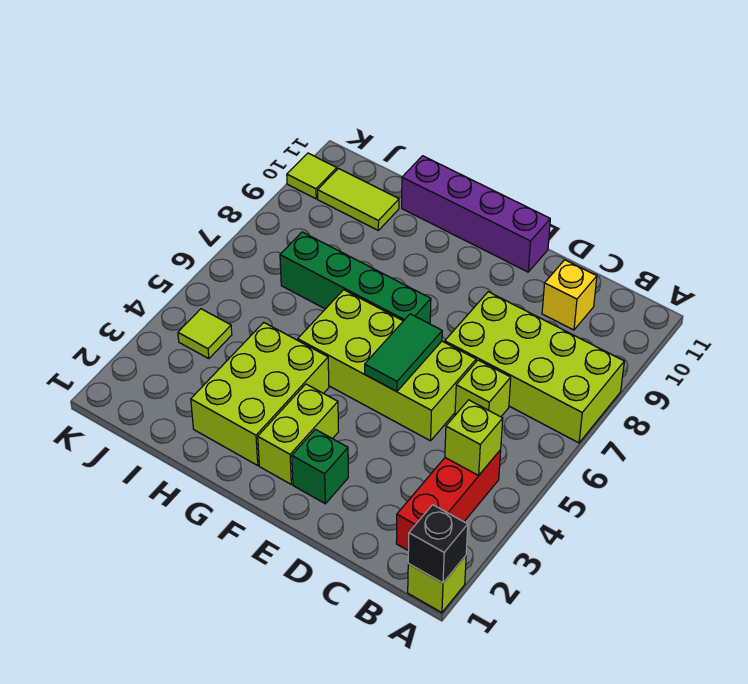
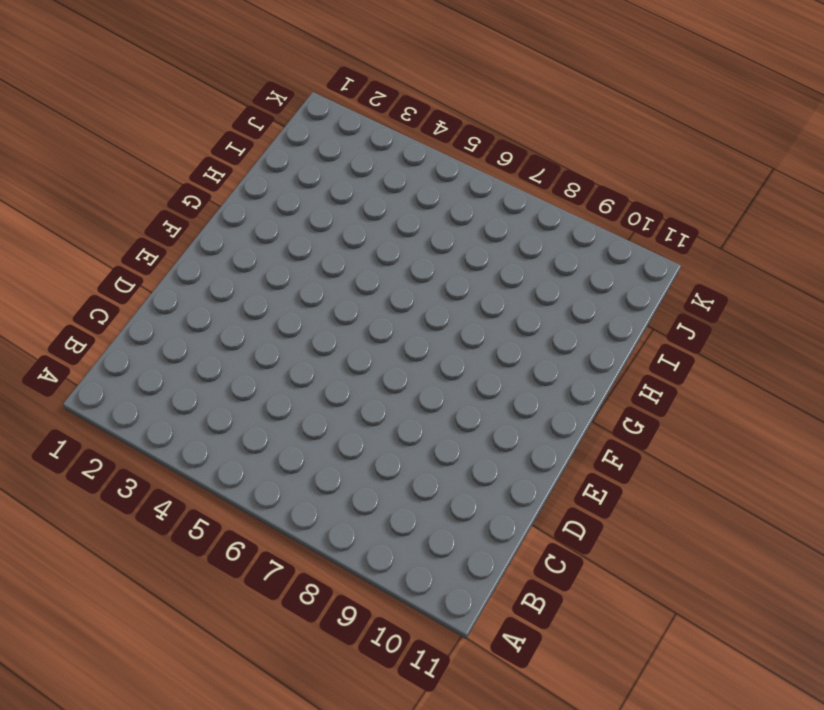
none -> lime 1x1 brick [408,556,466,613]
none -> lime 2x4 brick [445,292,624,443]
none -> red 1x3 brick [396,450,501,551]

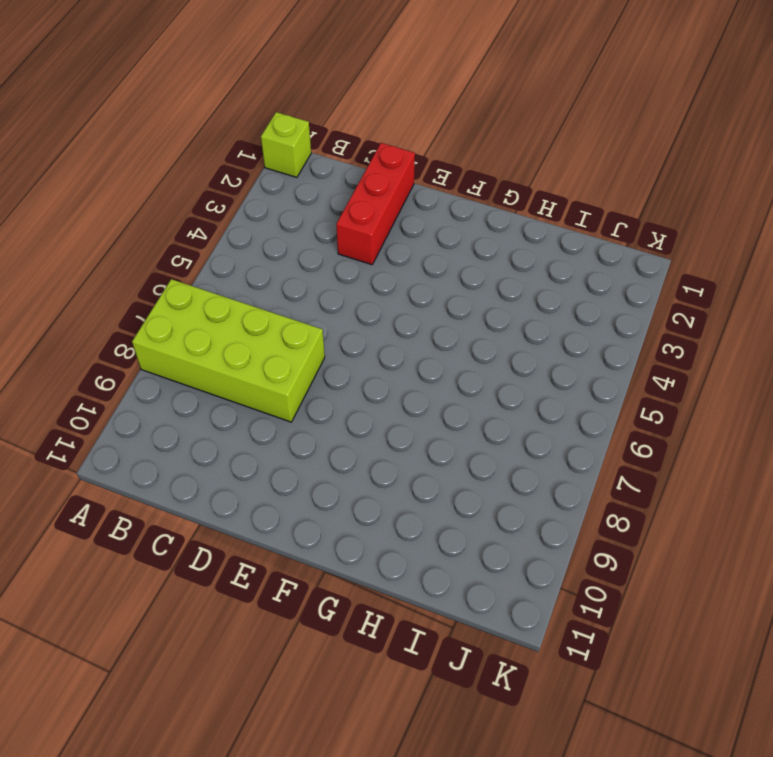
red 1x3 brick [336,143,415,265] -> red 1x3 brick moved to [396,450,501,551]
none -> lime 1x1 brick [455,360,511,417]
none -> yellow 1x1 brick [542,260,597,330]
none -> lime 2x4 brick [298,290,476,441]

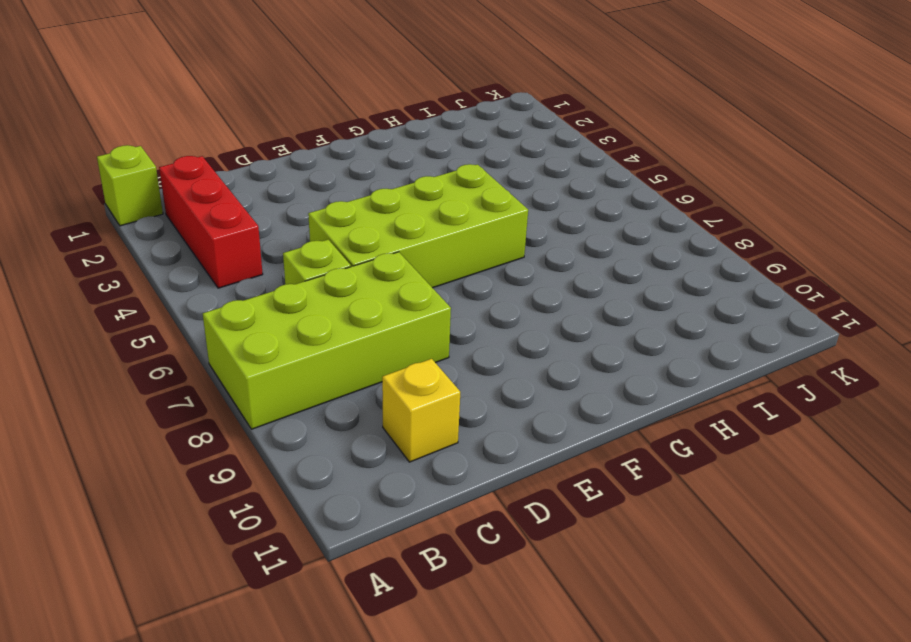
none -> green 1x1 brick [292,429,348,504]
none -> purple 1x4 brick [402,156,550,272]
none -> lime 1x2 brick [258,384,339,484]

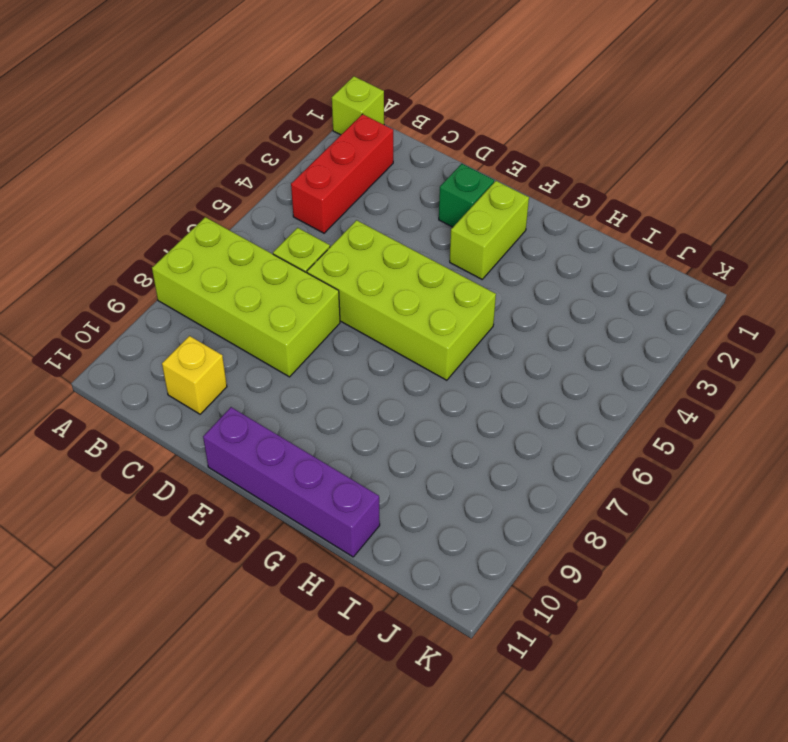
none -> green 1x4 brick [280,232,431,324]
none -> lime 2x3 brick [191,322,329,466]
none -> lime 1x2 tile [318,169,399,230]

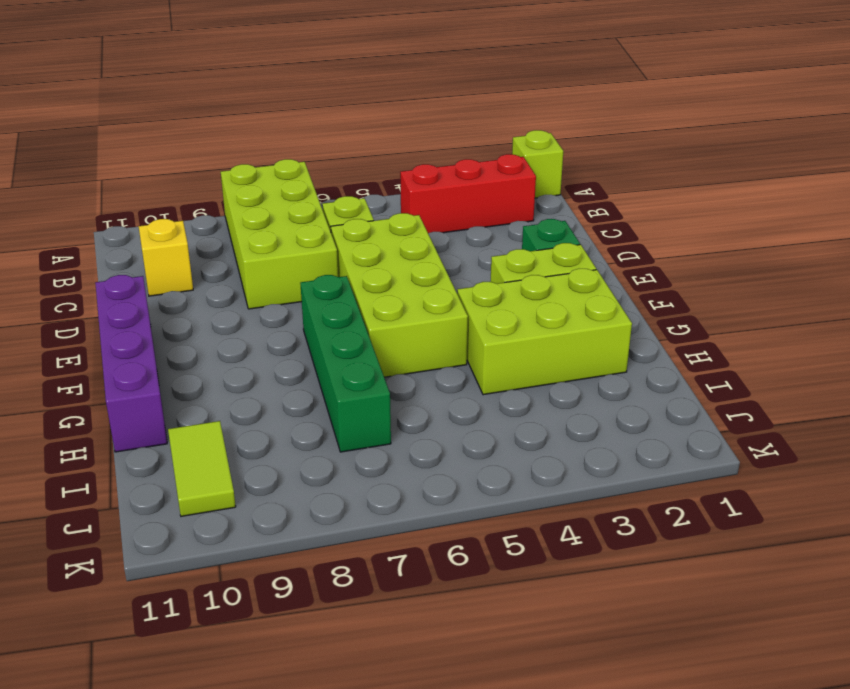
none -> lime 1x1 tile [178,309,232,359]
none -> lime 1x1 tile [287,153,337,199]
none -> black 1x1 brick [408,505,468,583]

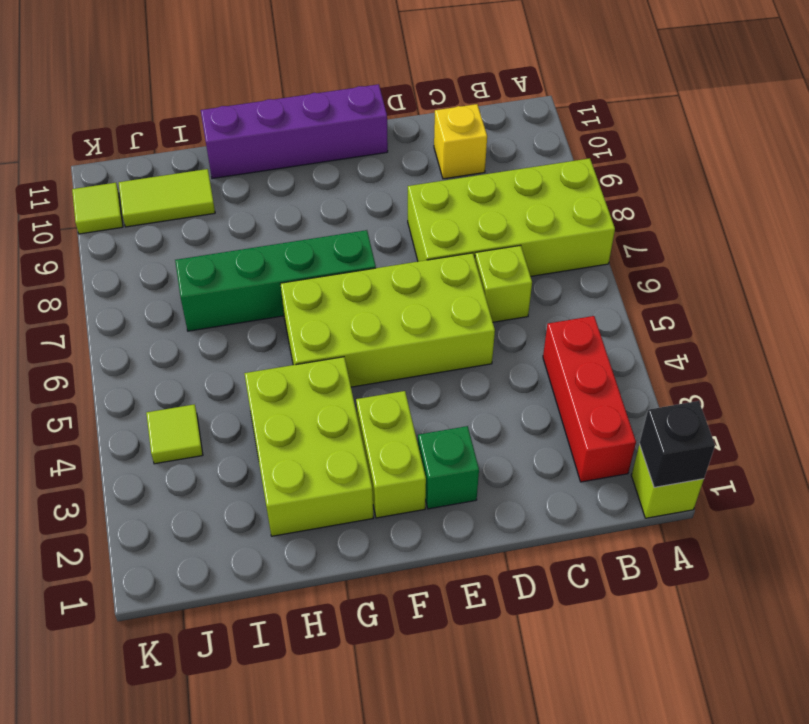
none -> lime 1x1 brick [445,400,503,476]
none -> green 1x2 tile [365,314,442,392]

